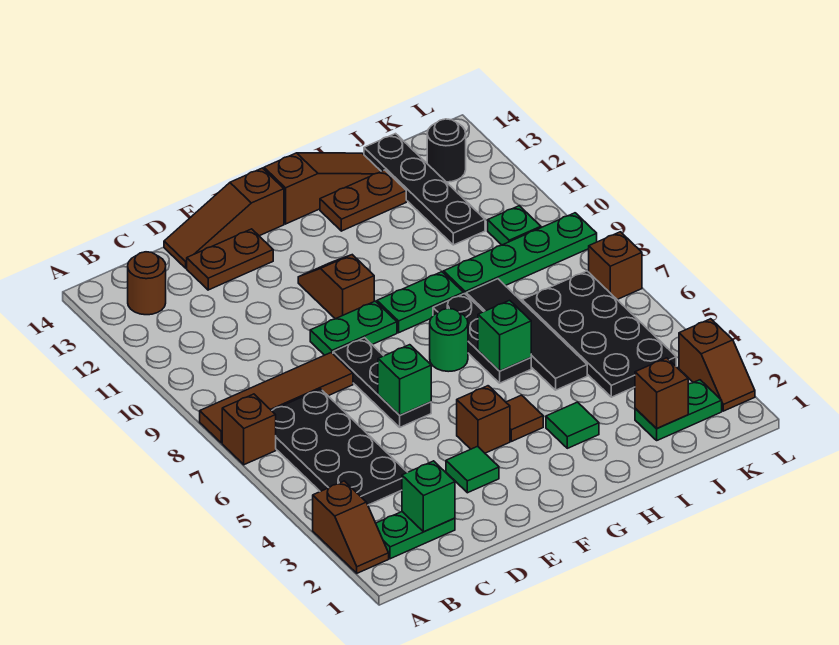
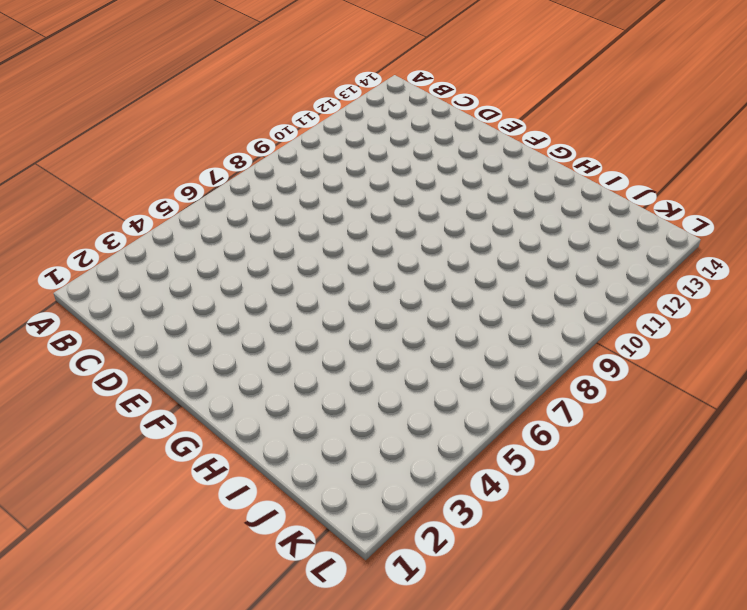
none -> brown 1x2 slope [313,481,389,573]
none -> brown 1x1 brick [222,394,276,465]
none -> brown 1x4 tile [200,352,353,443]
none -> green 1x2 plate [376,512,455,559]

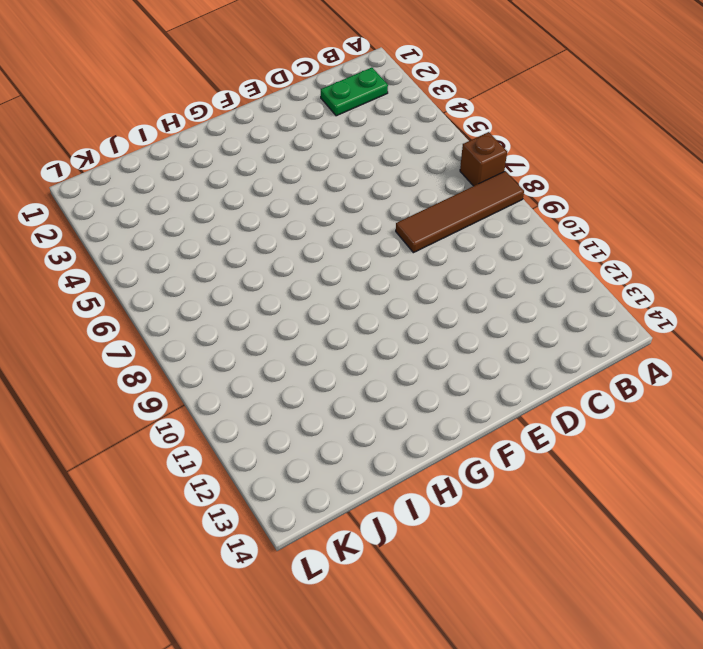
none -> brown 1x2 slope [313,481,389,573]
none -> black 2x4 plate [272,389,407,505]
none -> brown 1x1 round brick [128,252,166,315]
none -> brown 1x2 plate [187,229,273,290]

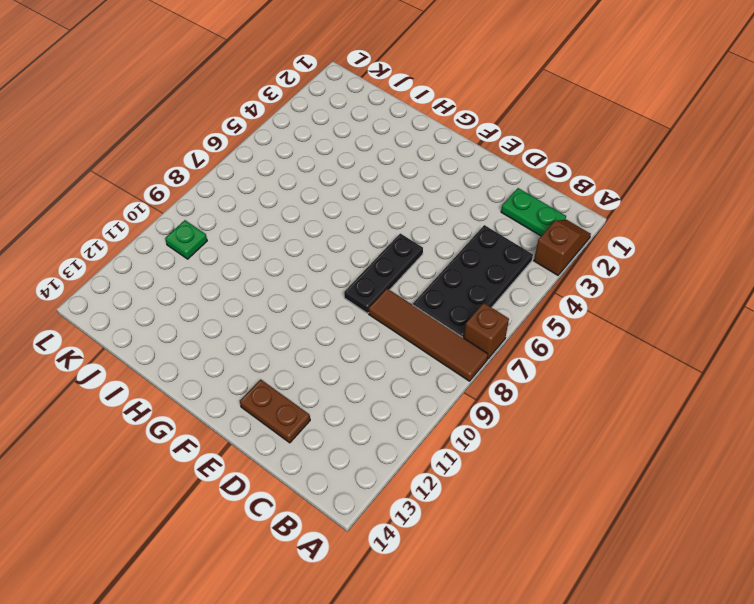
none -> brown 1x1 round brick [128,252,166,315]
none -> brown 1x3 slope [164,168,284,268]
none -> green 1x1 tile [446,446,499,493]
none -> green 1x2 plate [310,301,397,355]

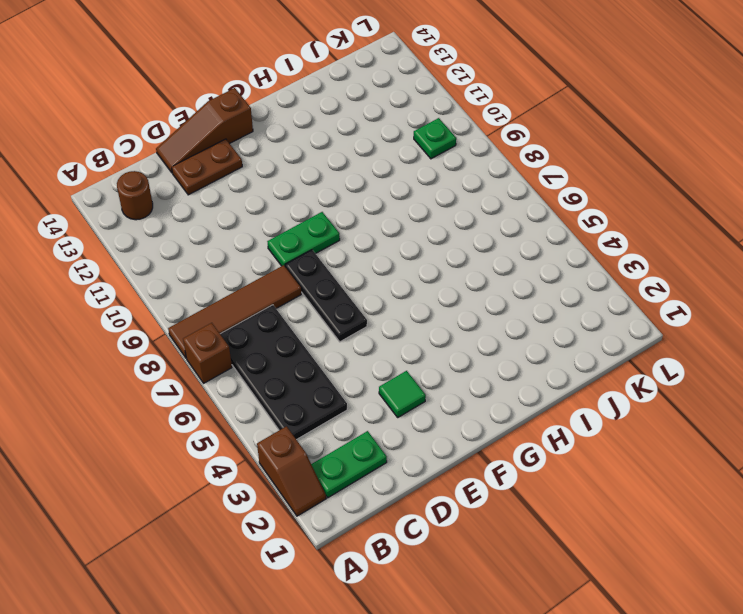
none -> brown 1x1 brick [457,386,510,453]
none -> brown 1x2 slope [298,255,374,319]
none -> brown 1x1 tile [506,395,543,441]
none -> green 1x1 round brick [430,309,468,372]

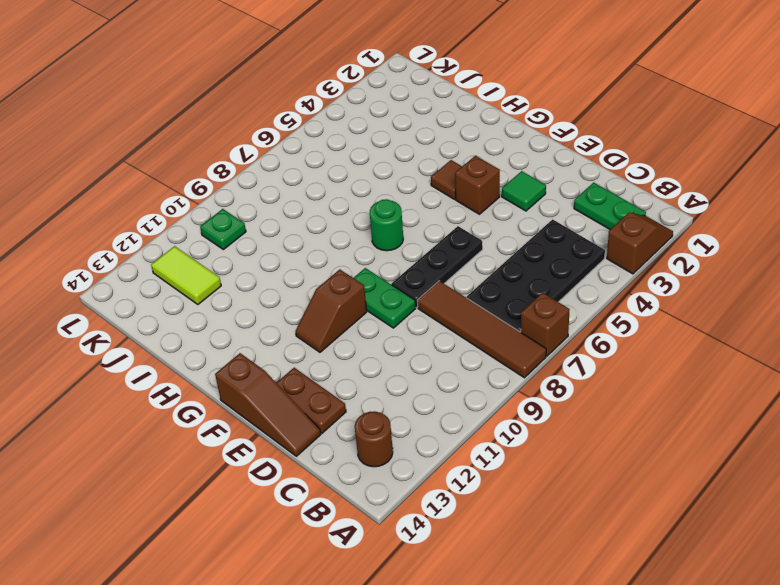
lime 1x2 tile [151,246,221,305] -> black 1x4 plate [364,134,485,245]
none -> green 1x2 plate [377,272,464,333]
none -> brown 1x3 slope [264,153,381,224]
none -> green 1x1 tile [546,402,599,448]
none -> black 1x3 plate [433,294,531,383]

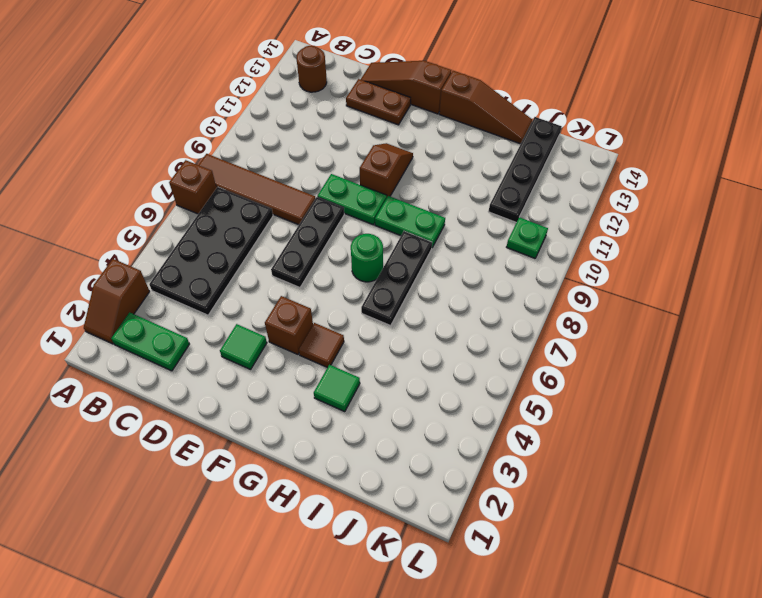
none -> brown 1x2 plate [320,170,406,231]
none -> black 1x4 tile [466,279,587,390]
none -> green 1x4 plate [444,213,597,294]
none -> green 1x2 plate [635,380,722,440]

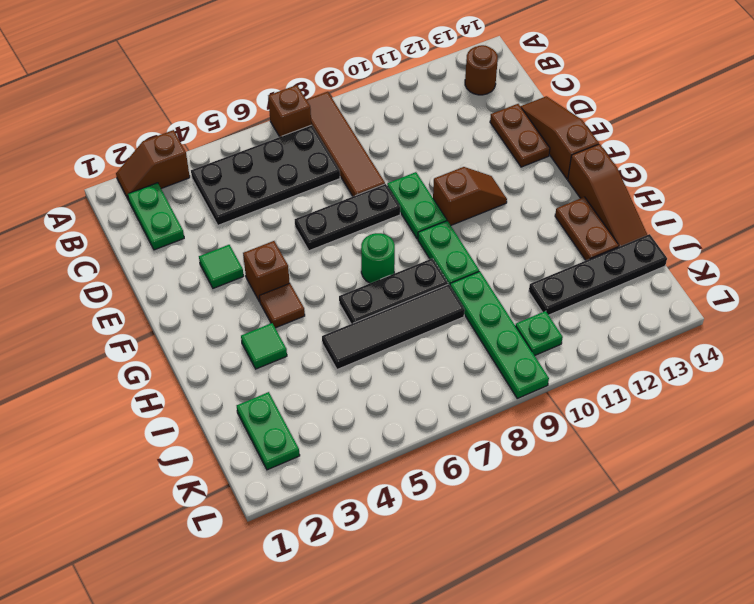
none -> black 2x4 plate [522,271,676,397]
none -> black 1x1 round brick [427,119,466,182]
none -> brown 1x2 slope [679,319,755,411]
none -> brown 1x1 brick [589,232,642,299]

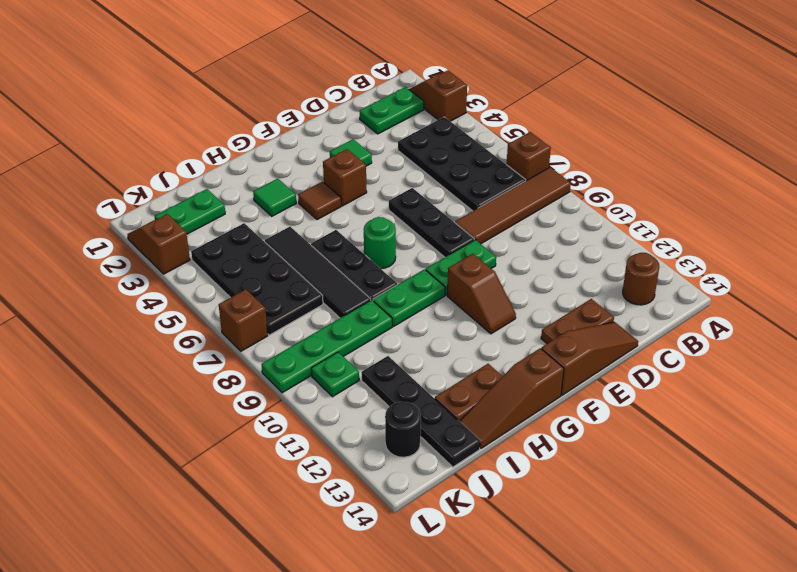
none -> green 1x1 brick [402,461,455,532]
none -> green 1x1 brick [378,345,431,415]
none -> green 1x1 brick [478,300,531,371]
none -> brown 1x1 brick [635,358,688,429]

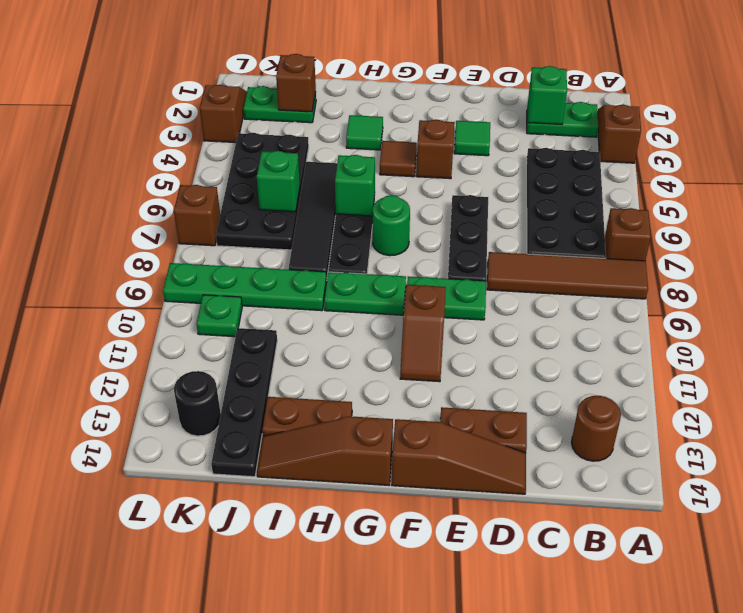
green 1x1 brick [257,151,300,212] -> green 1x1 brick moved to [378,345,431,415]

